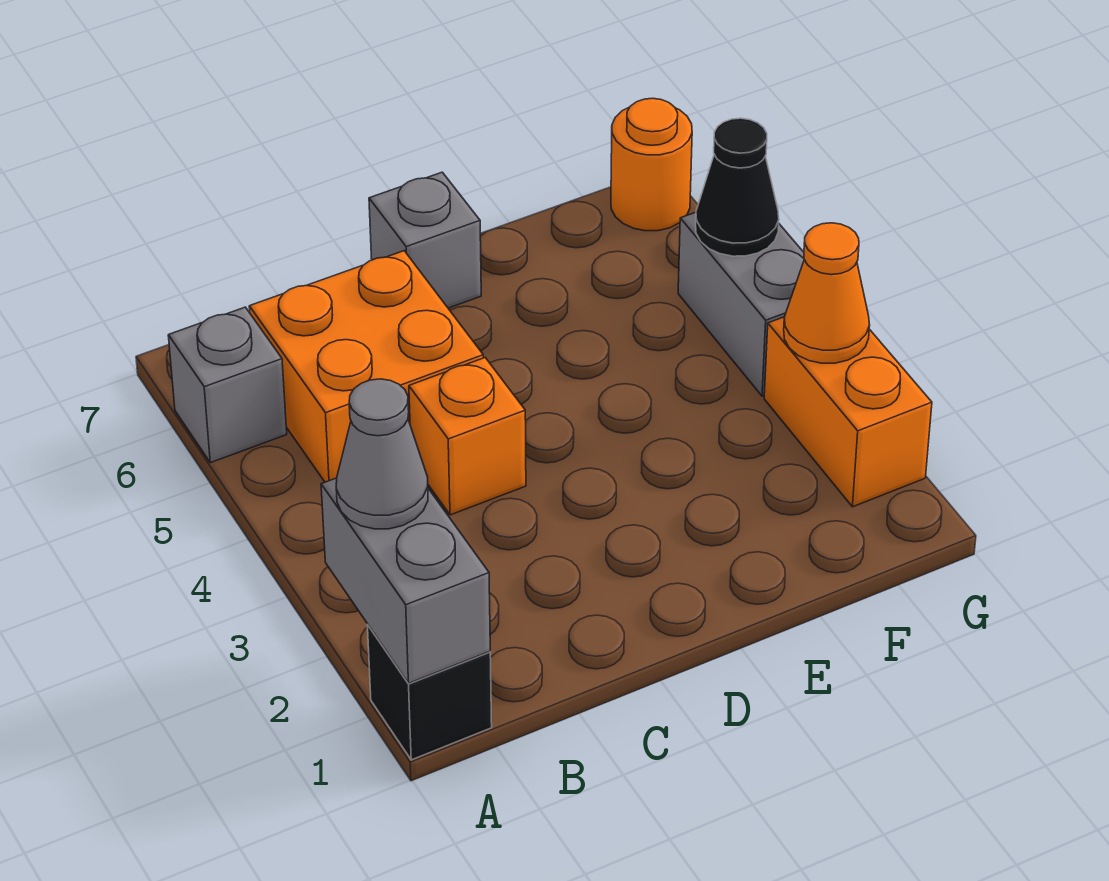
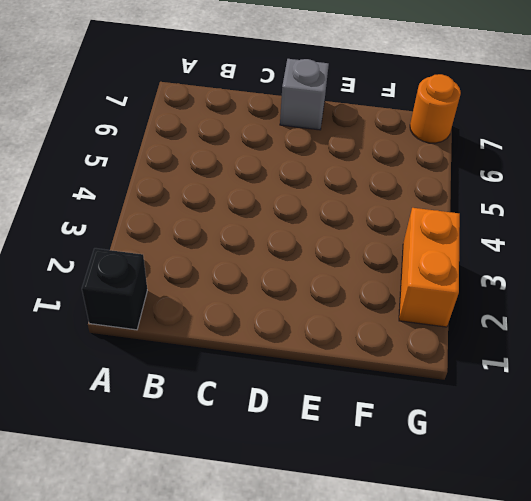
none -> grey 1x1 brick [168,307,287,463]
none -> orange 2x2 brick [249,251,483,482]
none -> orange 1x1 brick [409,358,526,515]

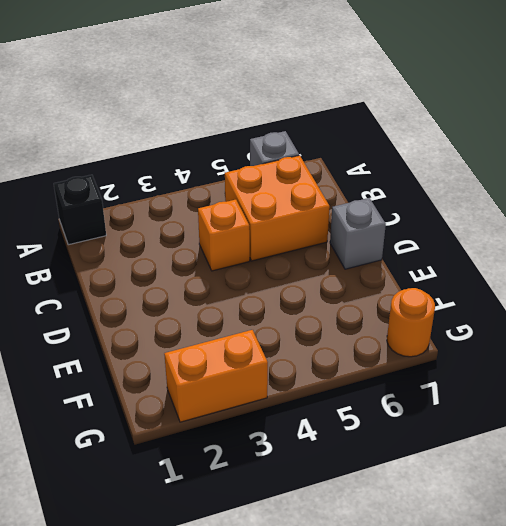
none -> grey 1x2 brick [678,212,804,396]
none -> grey 1x2 brick [321,478,490,683]
none -> orange 1x1 cone [784,223,870,363]

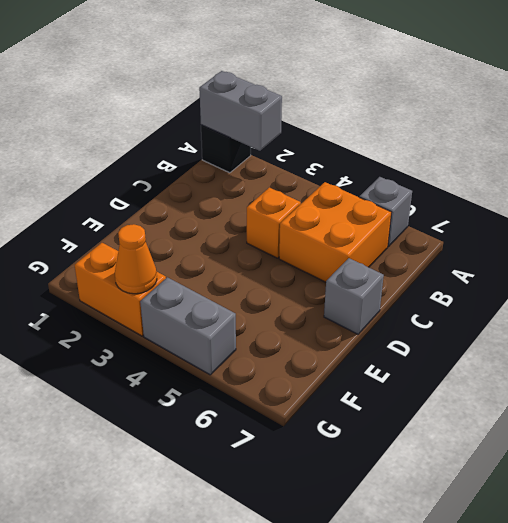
none -> orange 1x1 round brick [611,98,692,231]
none -> black 1x1 cone [696,118,779,256]
none -> grey 1x1 cone [336,379,428,529]

